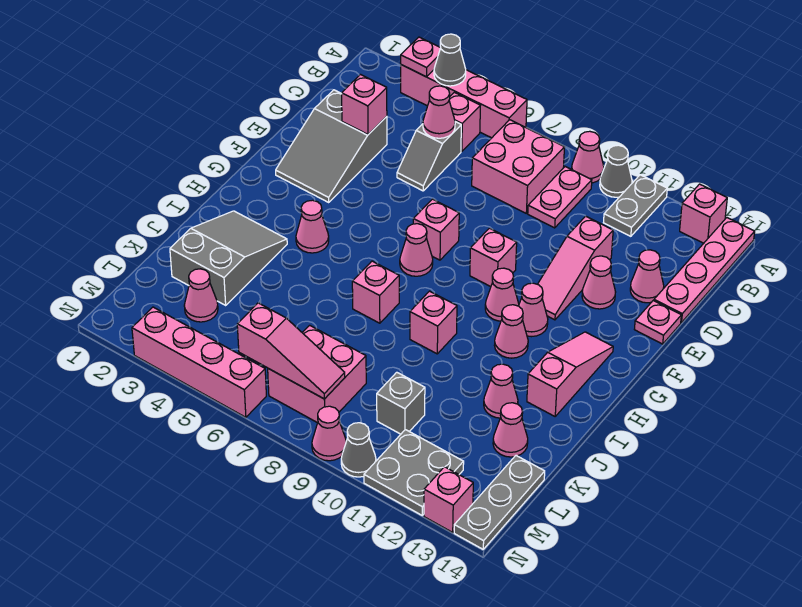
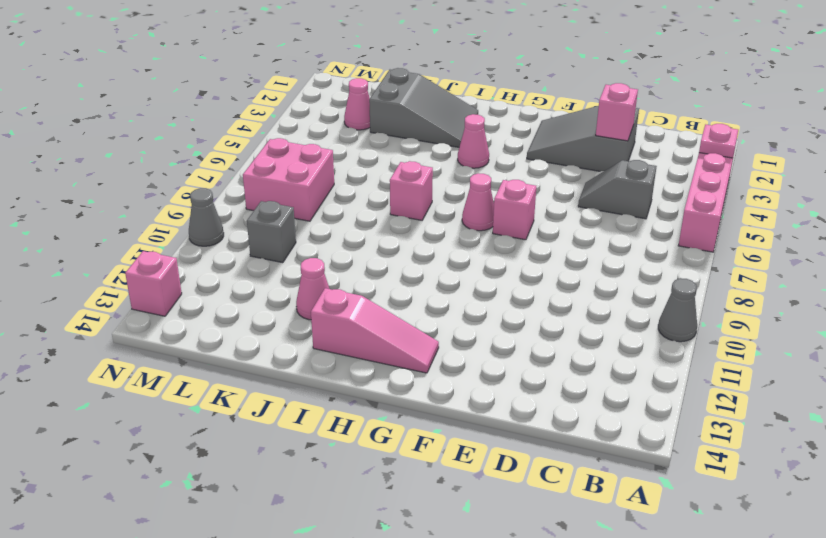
none -> pink 1x1 cone [572,131,604,183]
none -> grey 1x2 plate [603,175,667,236]
none -> pink 1x1 brick [680,184,727,243]
none -> pink 1x4 plate [654,218,755,323]

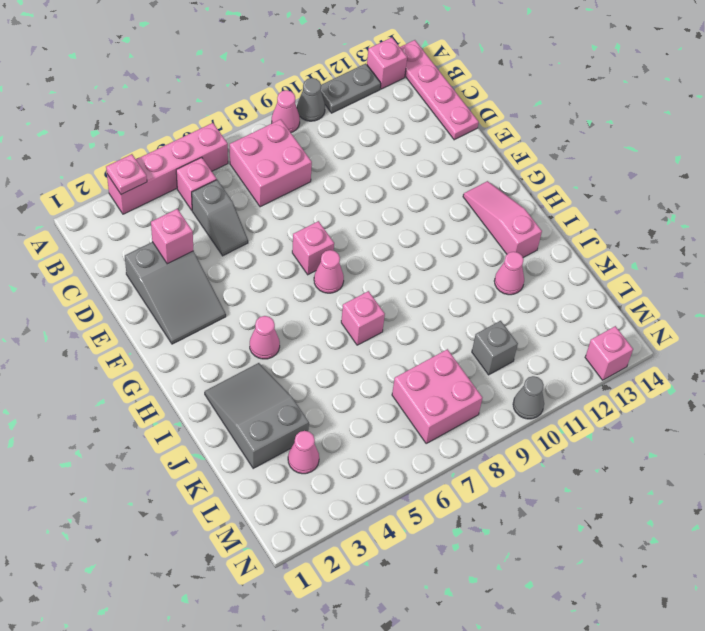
grey 1x2 plate [321,64,381,113] -> grey 1x2 plate turned to [603,175,667,236]
none -> pink 1x2 plate [528,167,592,228]
none -> pink 1x3 slope [538,216,613,320]
none -> pink 1x1 cone [630,250,664,303]
none -> pink 1x1 cone [582,256,615,309]

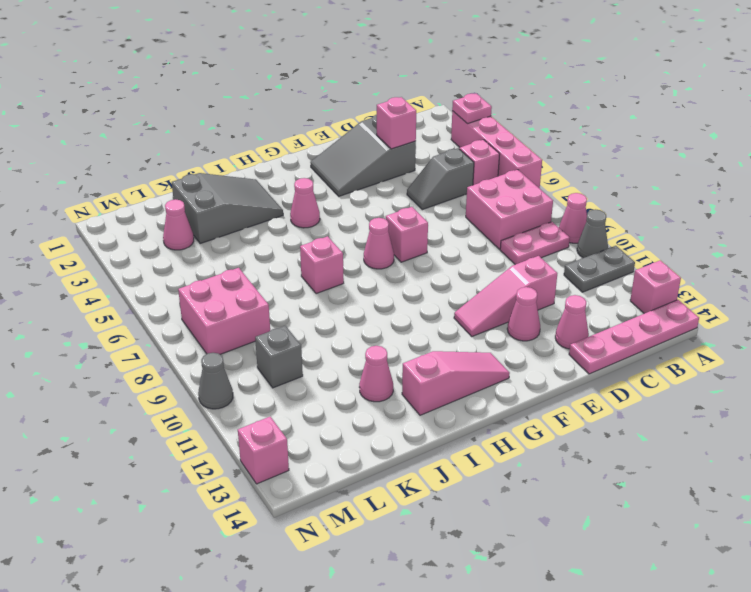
none -> pink 1x1 plate [634,301,681,344]
none -> pink 1x1 brick [470,228,517,287]
none -> pink 1x1 cone [485,268,519,321]
none -> pink 1x1 cone [519,283,548,337]

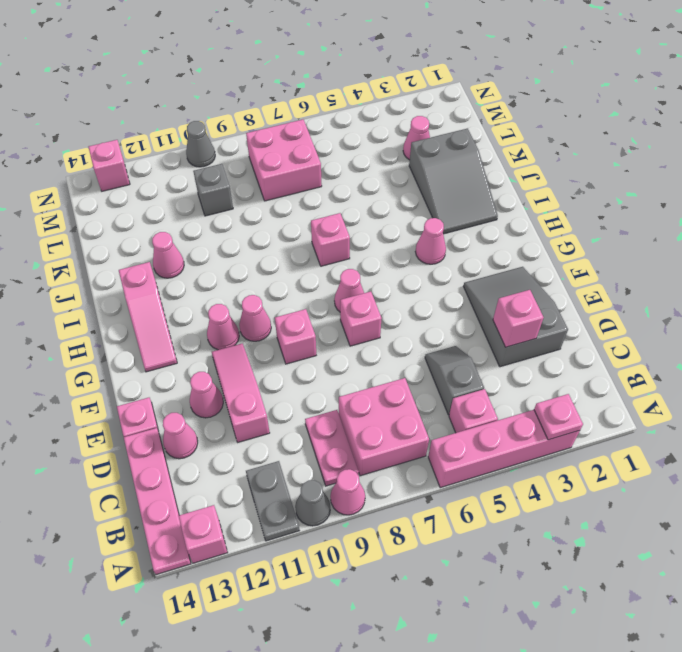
none -> pink 1x1 cone [494,305,528,358]
none -> pink 1x1 brick [410,291,457,354]
none -> pink 1x1 cone [493,403,528,457]
none -> grey 1x3 plate [454,456,545,549]

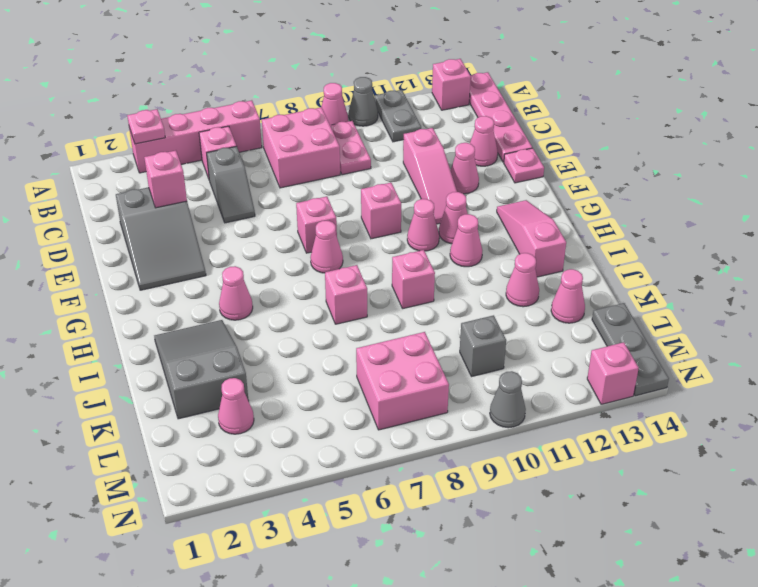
none -> grey 2x2 plate [364,430,464,515]
none -> pink 1x4 brick [132,307,266,417]
none -> pink 1x1 cone [312,406,346,461]
none -> grey 1x1 cone [434,34,466,86]

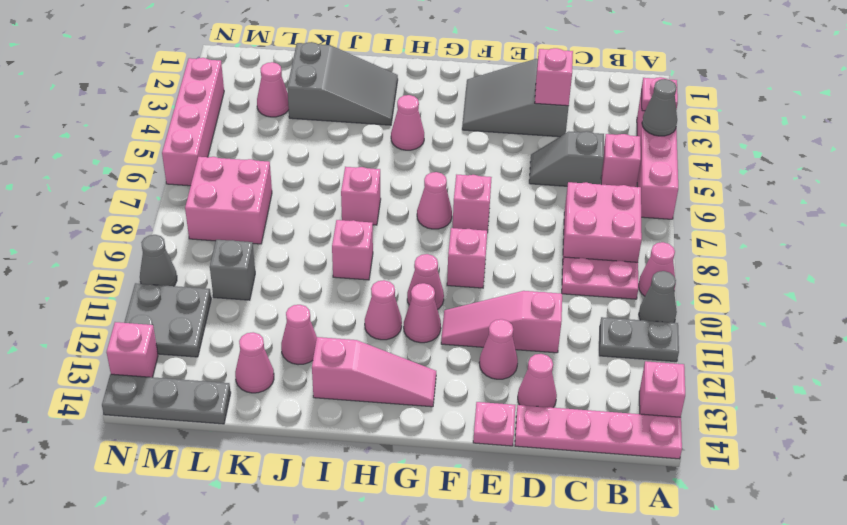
none -> pink 1x1 cone [312,406,346,461]
none -> pink 1x1 cone [423,86,455,138]
none -> pink 1x3 slope [237,303,345,399]

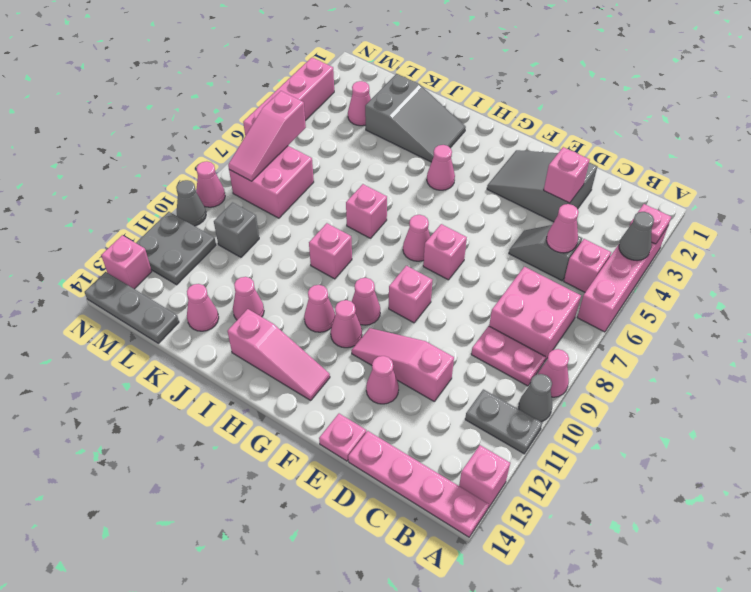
none -> pink 1x1 cone [630,250,664,303]

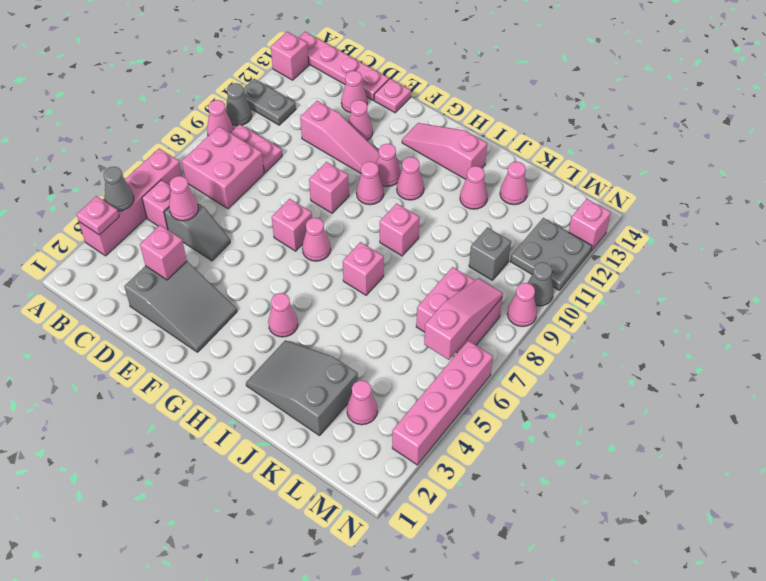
none -> grey 1x3 plate [454,456,545,549]

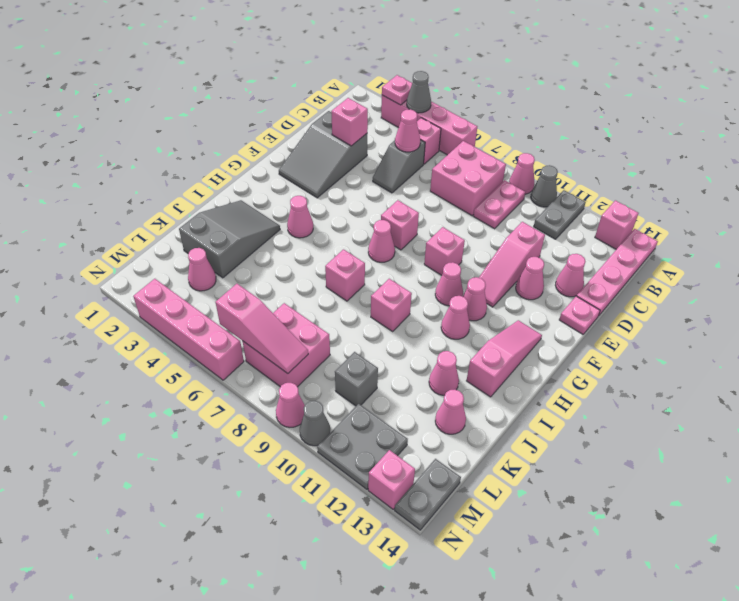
grey 1x2 plate [395,459,461,530] -> grey 1x3 plate [454,456,545,549]

